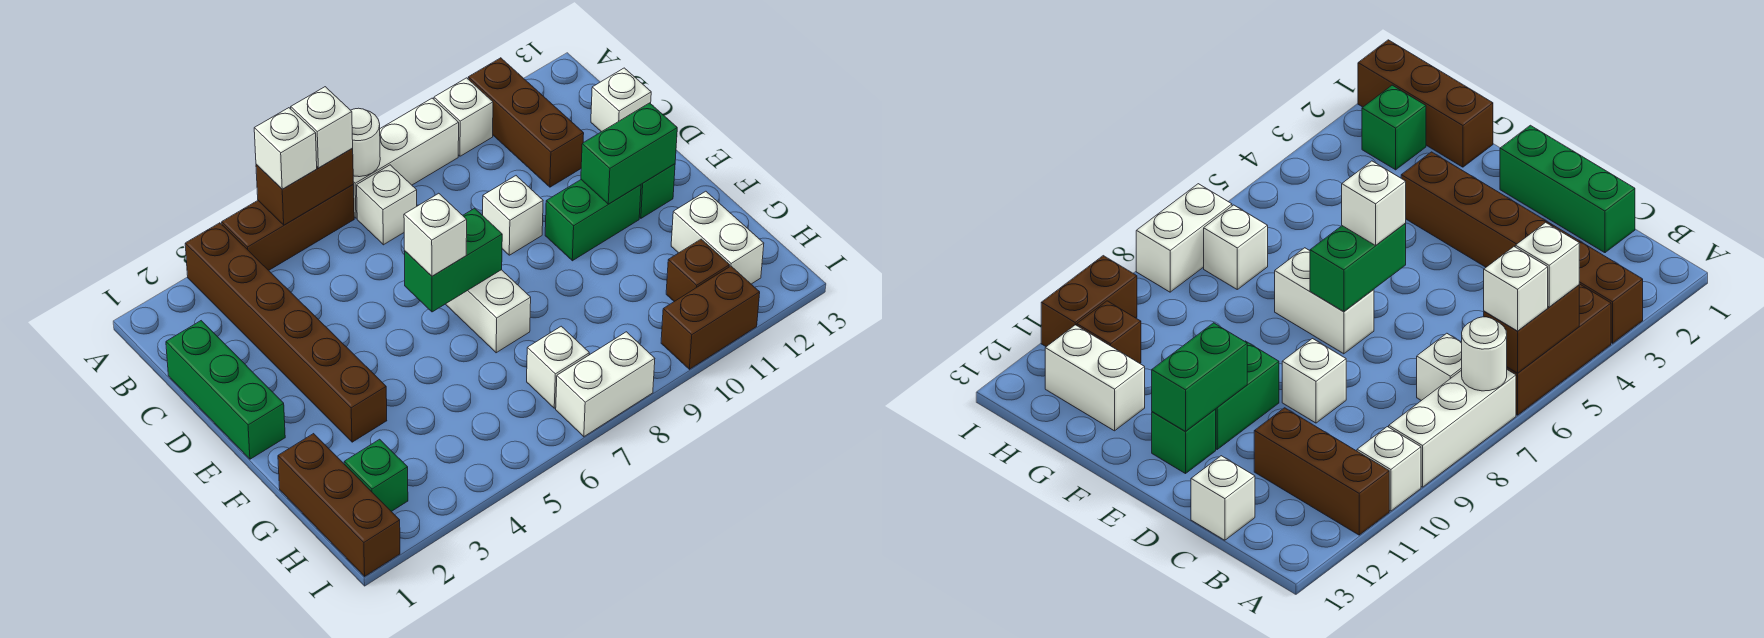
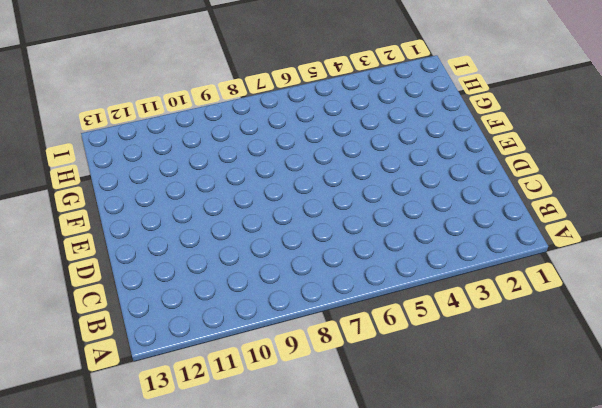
none -> brown 1x6 brick [185,223,387,442]
none -> brown 1x3 brick [222,185,354,270]
none -> white 1x3 brick [353,98,459,218]

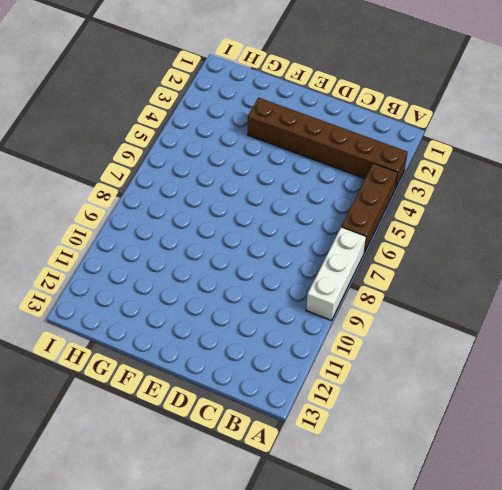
none -> white 1x1 brick [434,78,493,156]
none -> brown 1x3 brick [468,58,584,187]
none -> white 1x1 brick [357,165,417,245]

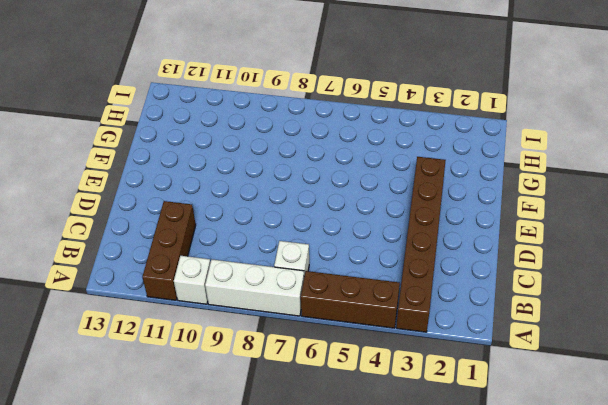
none -> green 1x3 brick [166,321,285,459]
none -> white 1x1 brick [591,68,651,132]
none -> white 1x1 brick [483,176,543,255]

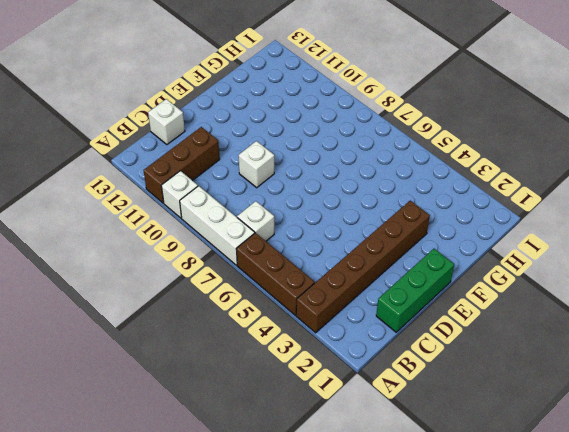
none -> white 1x2 brick [446,270,531,353]
none -> green 1x2 brick [545,180,641,261]
none -> green 1x1 brick [639,164,675,218]

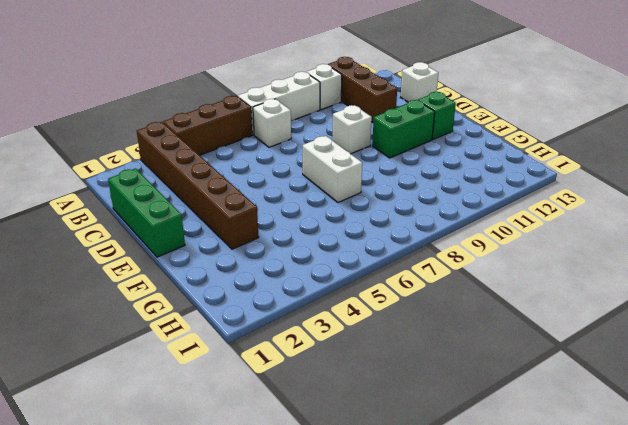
none -> brown 1x3 brick [278,434,400,576]
none -> white 1x2 brick [671,191,764,284]
none -> green 1x1 brick [344,439,408,512]

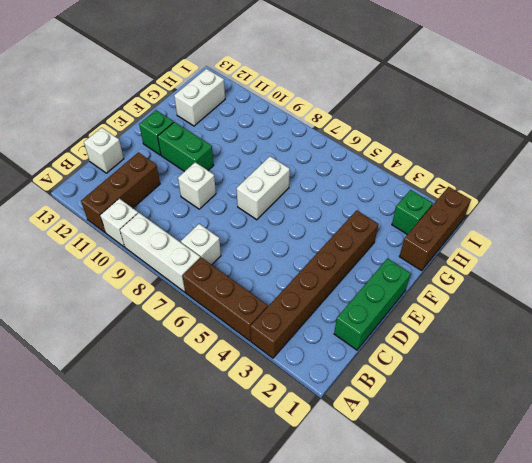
none -> white 1x1 brick [527,326,589,408]
none -> brown 1x1 brick [666,239,730,301]
none -> white 1x2 brick [556,332,655,437]

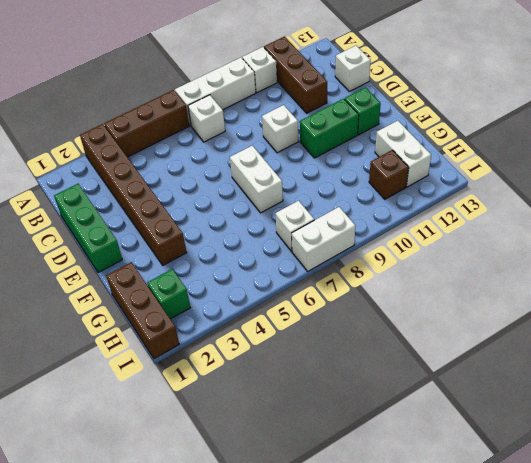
none -> brown 1x2 brick [661,266,760,369]
none -> brown 1x2 brick [256,148,354,225]
none -> white 1x1 round brick [351,108,380,177]

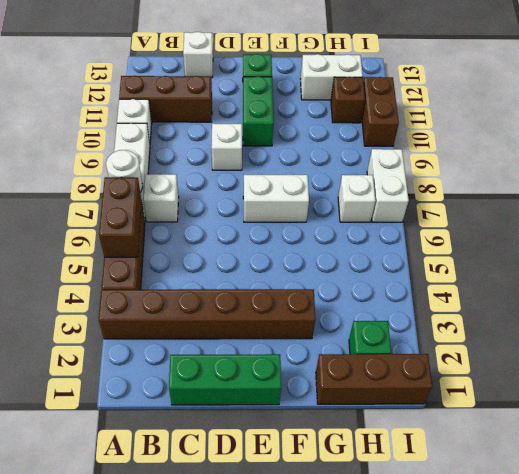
none -> green 1x2 brick [404,208,502,312]
none -> green 1x2 brick [581,103,677,204]
none -> white 1x1 brick [254,108,317,189]

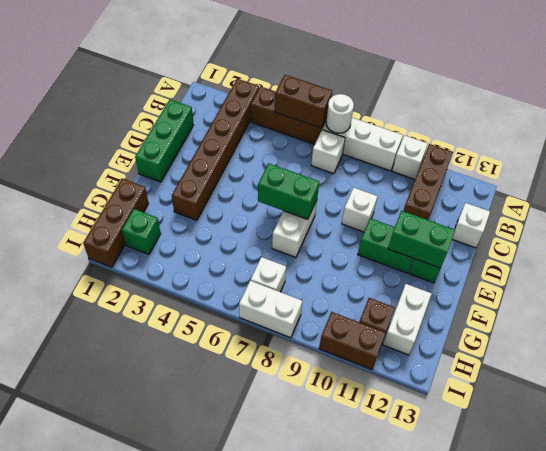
none -> white 1x1 brick [254,108,317,189]
none -> white 1x1 brick [291,87,353,168]
none -> white 1x1 brick [404,193,467,276]

